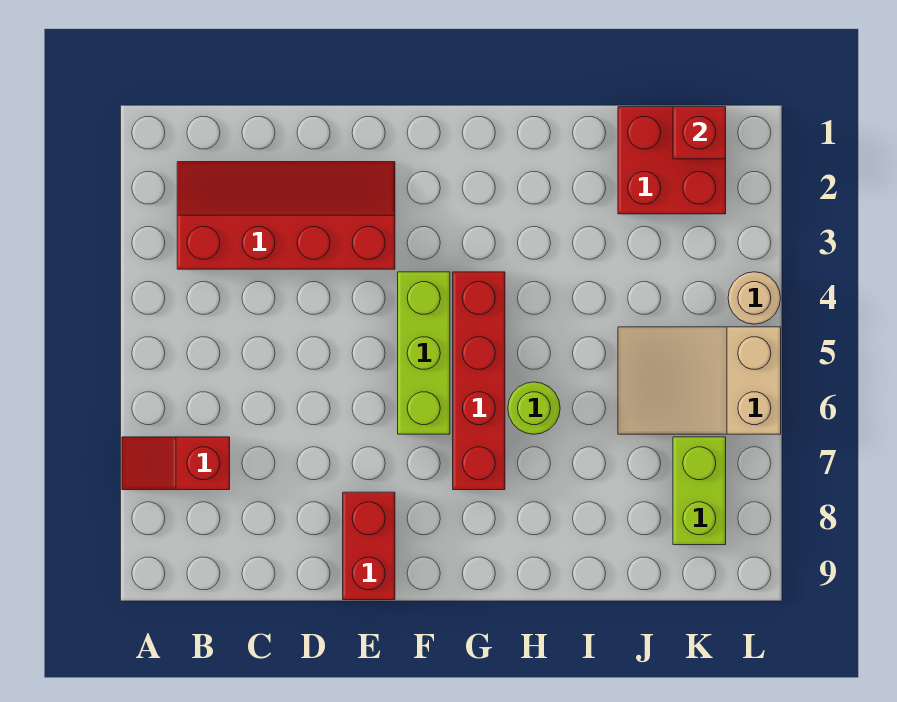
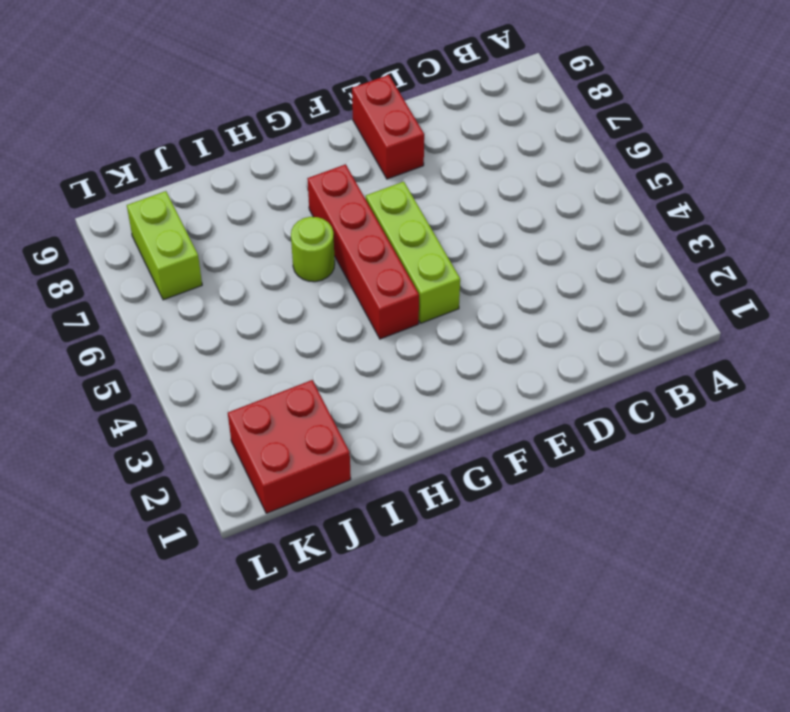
none -> red 1x2 slope [122,437,230,490]
none -> red 2x4 slope [177,162,395,269]

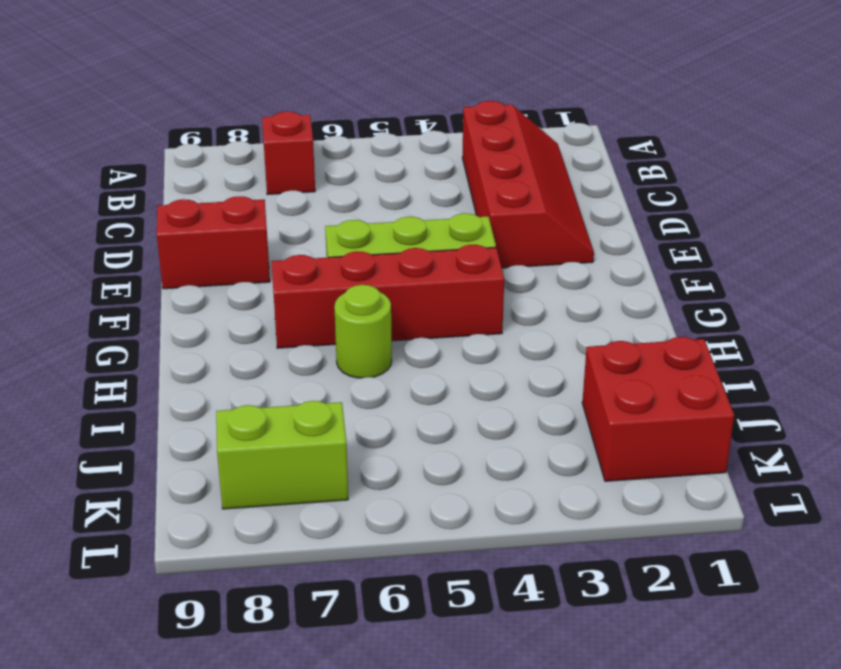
none -> tan 2x3 slope [618,327,781,434]
none -> tan 1x1 round brick [728,272,781,324]

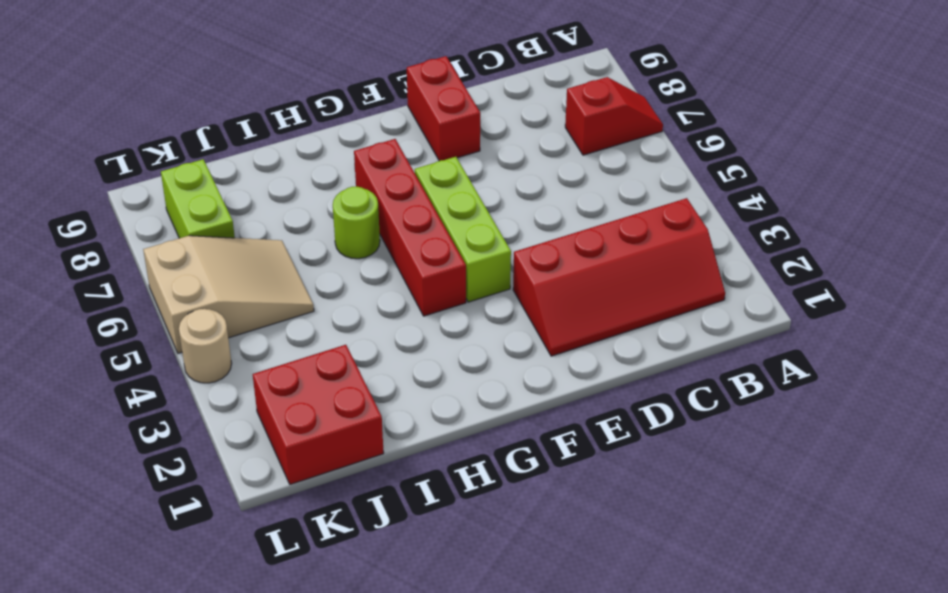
none -> red 1x1 brick [673,107,726,159]

